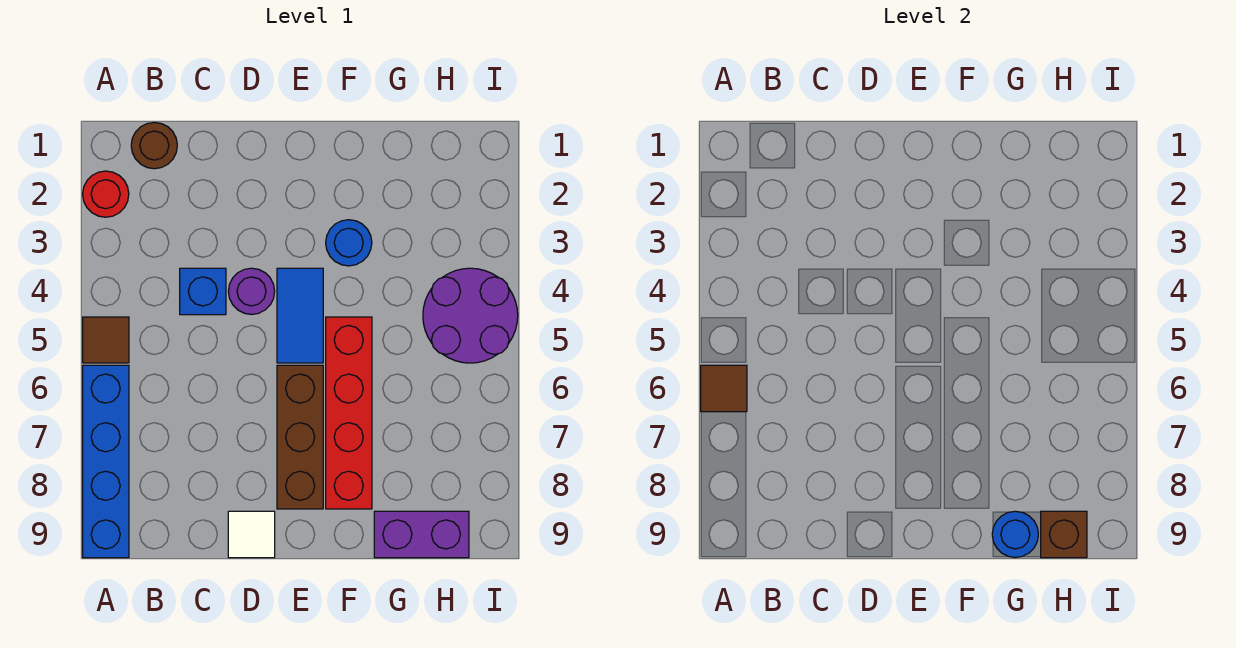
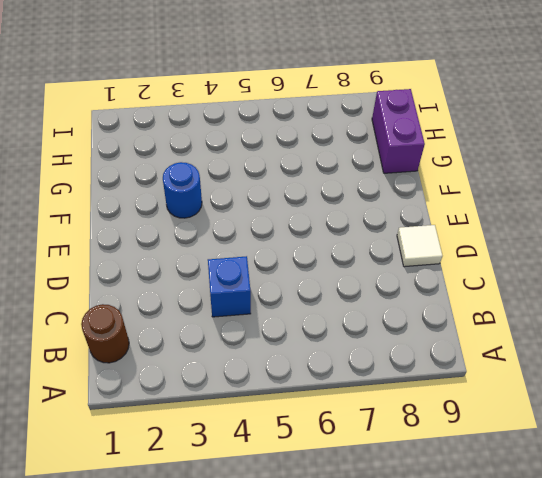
none -> red 1x1 round brick [83,171,129,217]
none -> brown 1x1 tile [83,317,129,363]
none -> blue 1x4 brick [83,365,129,558]

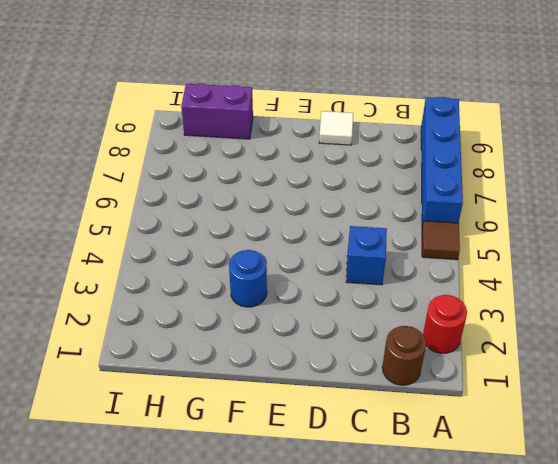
none -> purple 1x1 round brick [228,268,275,315]
none -> blue 1x2 tile [277,268,323,363]
none -> brown 1x3 brick [277,365,323,509]

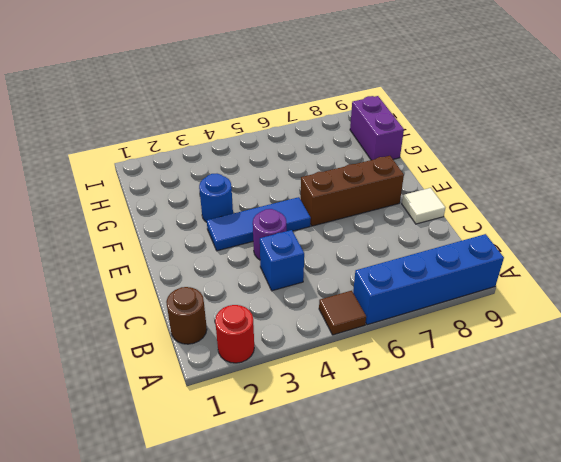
blue 1x3 tile [207,197,311,251] -> blue 1x2 tile [277,268,323,363]
none -> red 1x4 brick [326,317,372,509]
none -> purple 2x2 round brick [423,268,518,363]
none -> brown 1x1 tile [701,365,747,412]

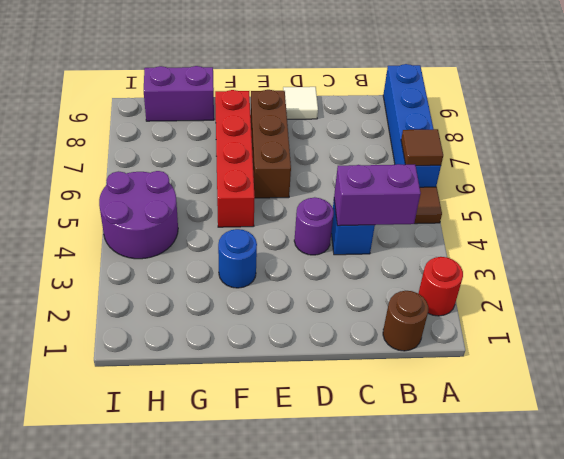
purple 1x2 brick [334,164,421,226] -> none
none -> blue 1x2 tile [277,268,323,363]
none -> blue 1x1 round brick [992,511,1038,558]
none -> brown 1x1 brick [1041,511,1087,558]

